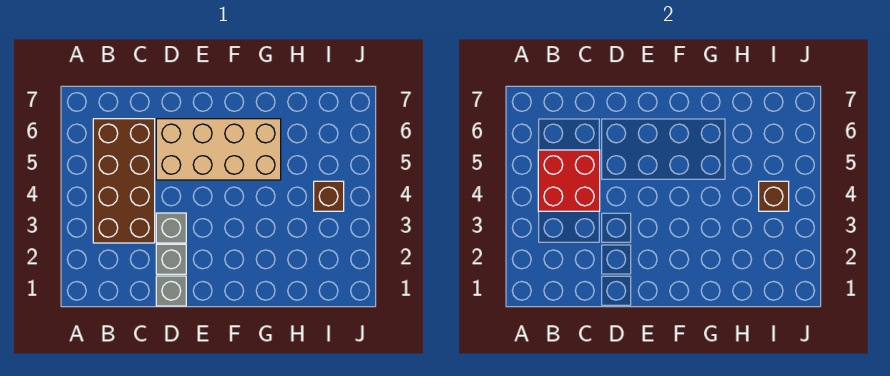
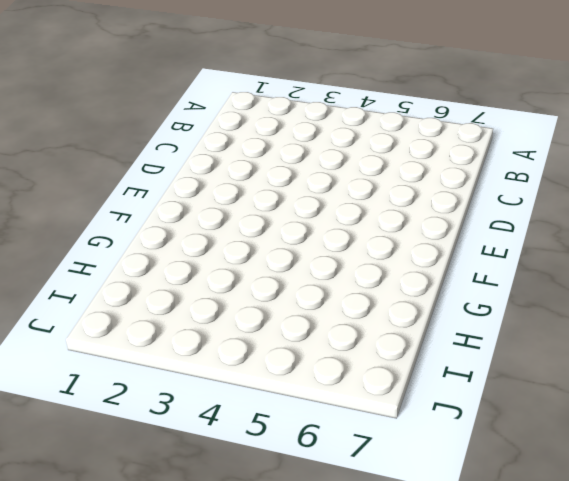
none -> brown 2x4 brick [93,119,155,243]
none -> grey 1x1 brick [156,276,186,306]

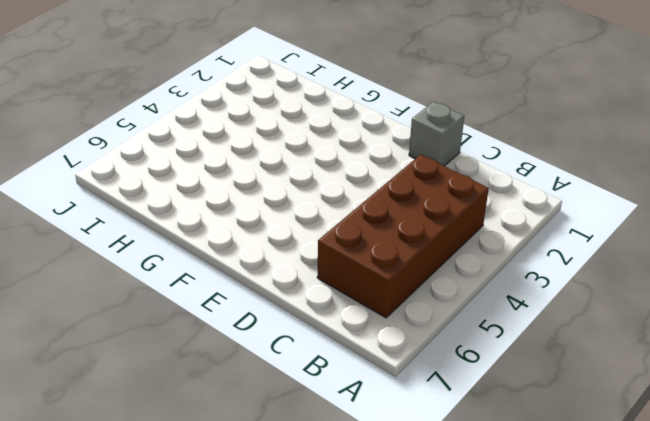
none -> grey 1x1 brick [156,244,186,274]
none -> grey 1x1 brick [156,213,186,243]

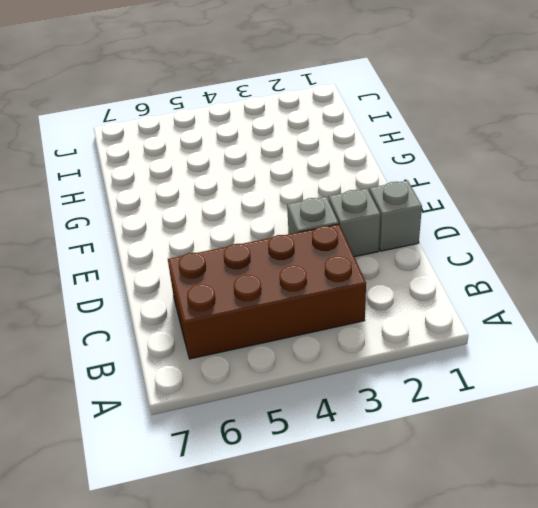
none -> tan 2x4 brick [156,119,281,180]
none -> brown 1x1 brick [314,181,344,211]

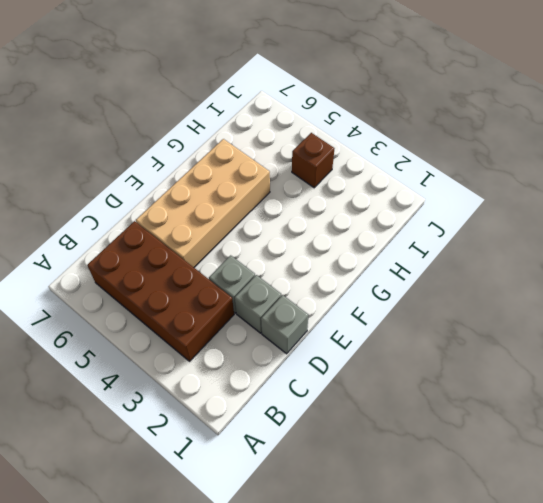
none -> red 2x2 brick [538,150,600,211]
none -> brown 1x1 brick [759,181,789,211]

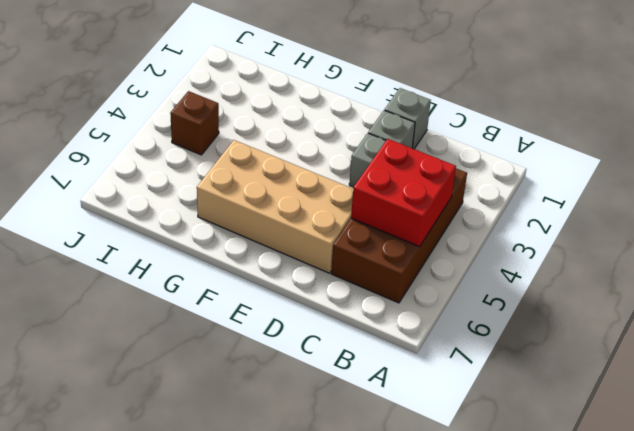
none -> brown 1x1 brick [759,181,789,211]

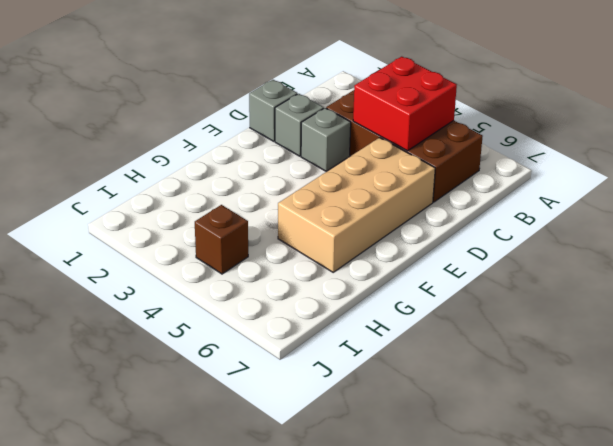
none -> brown 1x1 brick [759,181,789,211]

